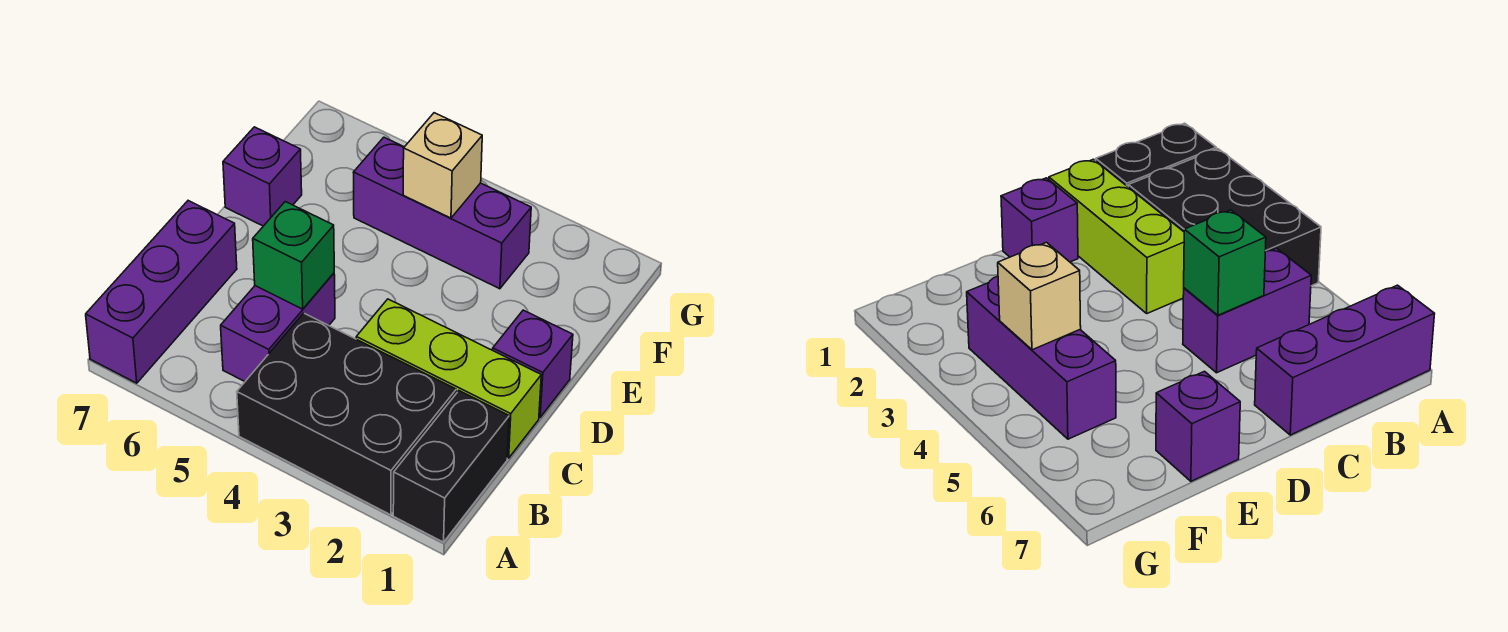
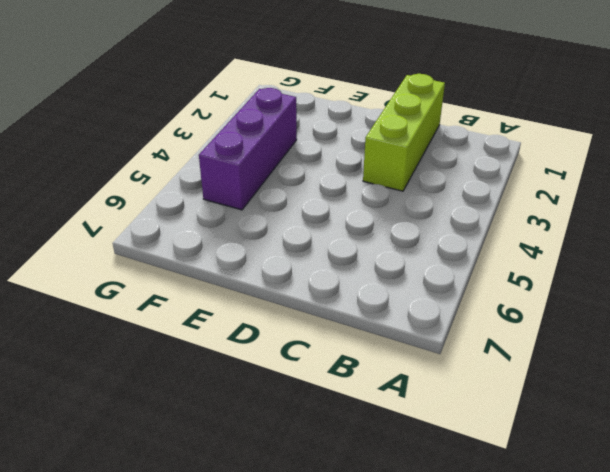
none -> black 1x2 brick [393,391,509,542]
none -> black 2x3 brick [237,313,456,515]

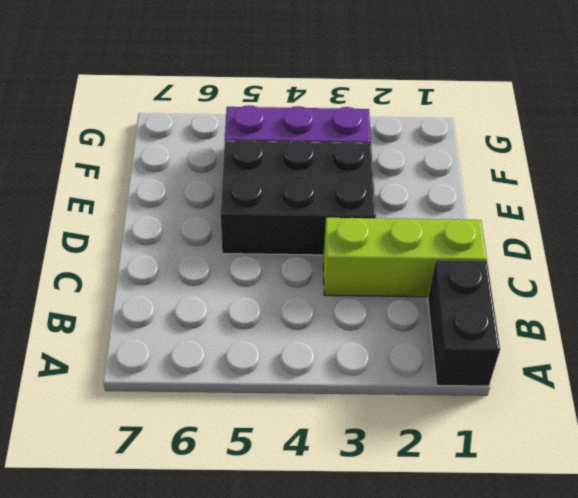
black 2x3 brick [221,140,376,255] -> black 2x3 brick moved to [237,313,456,515]
none -> purple 1x3 brick [86,201,237,383]
none -> purple 1x2 brick [221,273,335,381]

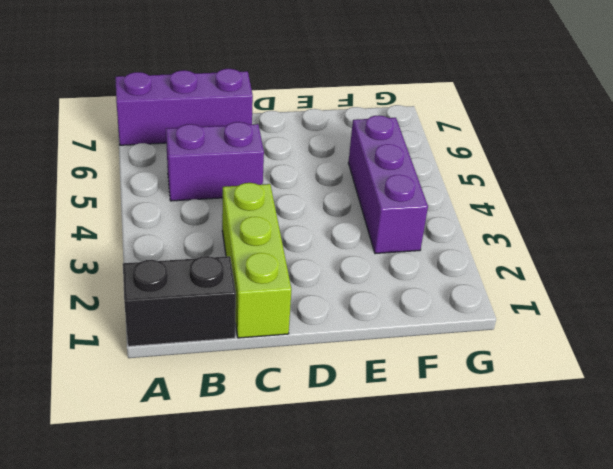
none -> black 2x3 brick [237,313,456,515]
none -> purple 1x1 brick [493,310,573,417]

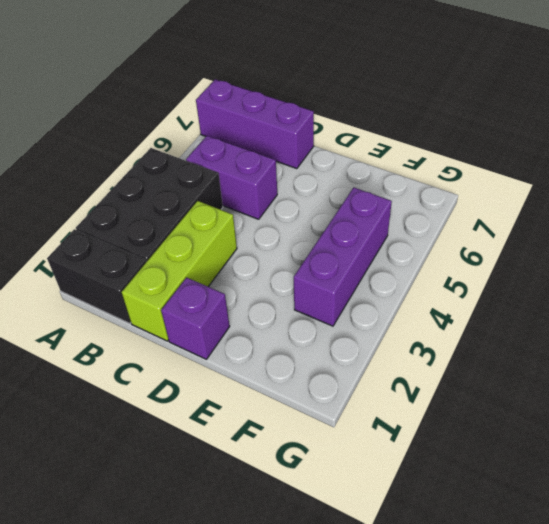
none -> purple 1x1 brick [223,127,302,226]
none -> green 1x1 brick [253,202,334,309]

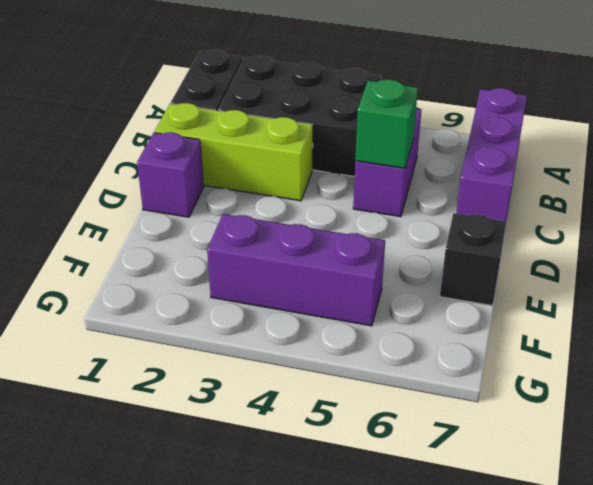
black 1x1 brick [440,213,506,306] -> purple 1x1 brick [223,127,302,226]
none -> tan 1x1 brick [403,113,482,218]

